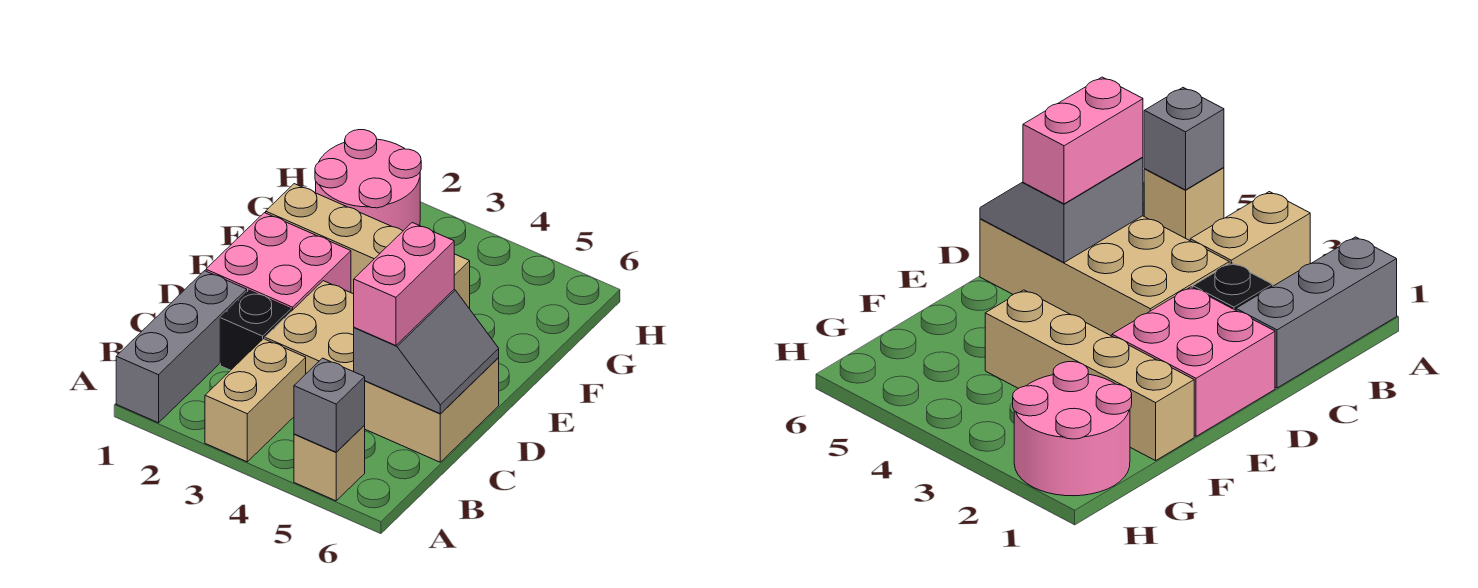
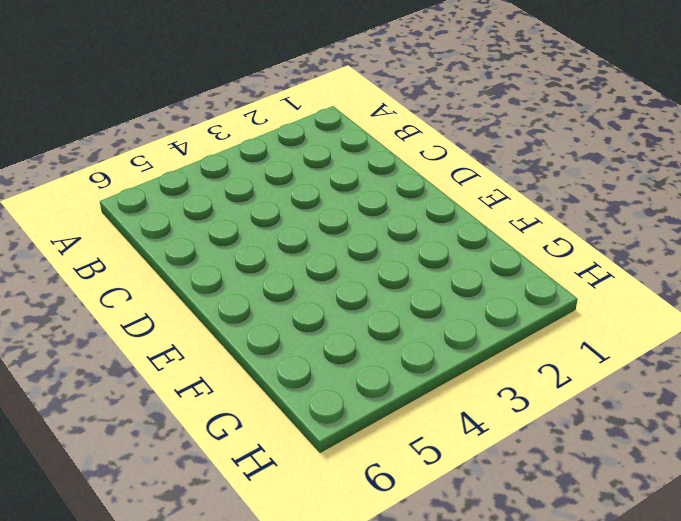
none -> grey 1x3 brick [116,271,247,423]
none -> tan 1x2 brick [205,339,306,462]

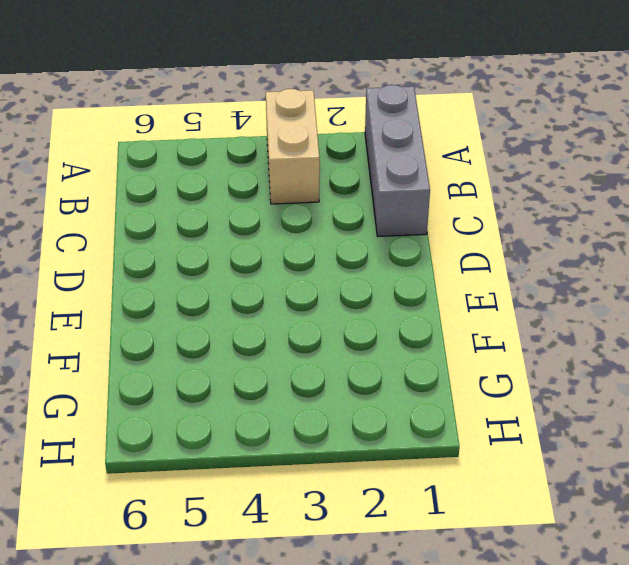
none -> tan 1x1 brick [294,426,365,501]
none -> black 1x1 brick [220,290,291,370]

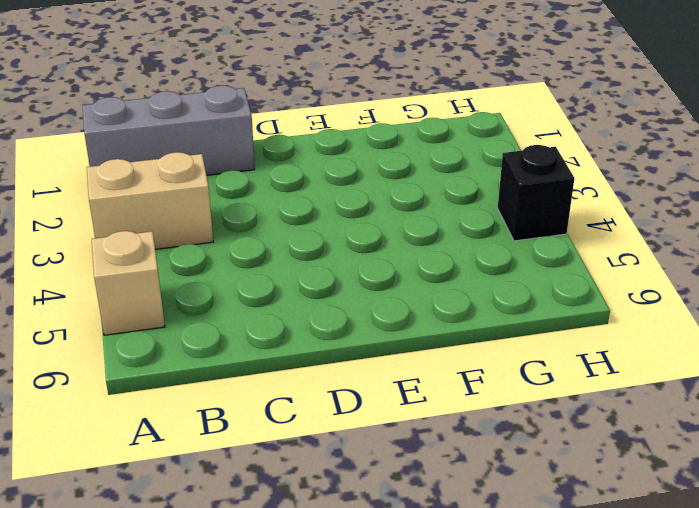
black 1x1 brick [498,145,574,241] -> black 1x1 brick moved to [220,290,291,370]
none -> tan 2x4 brick [265,281,499,462]
none -> pink 2x2 brick [206,213,351,311]

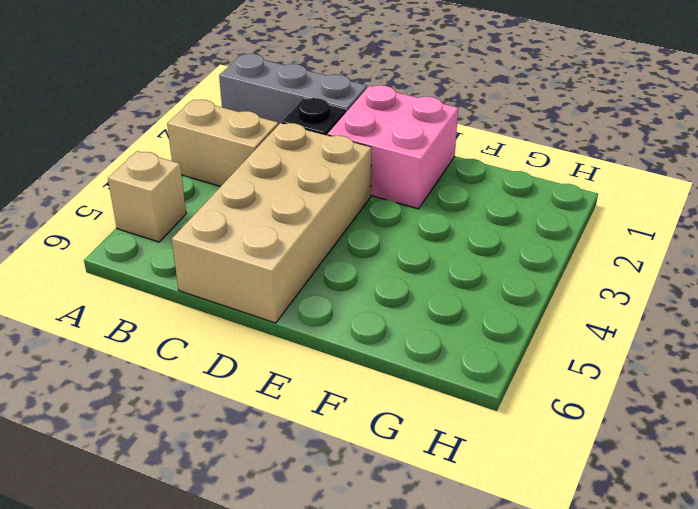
none -> tan 1x4 brick [266,184,470,309]
none -> pink 2x2 round brick [315,130,421,231]

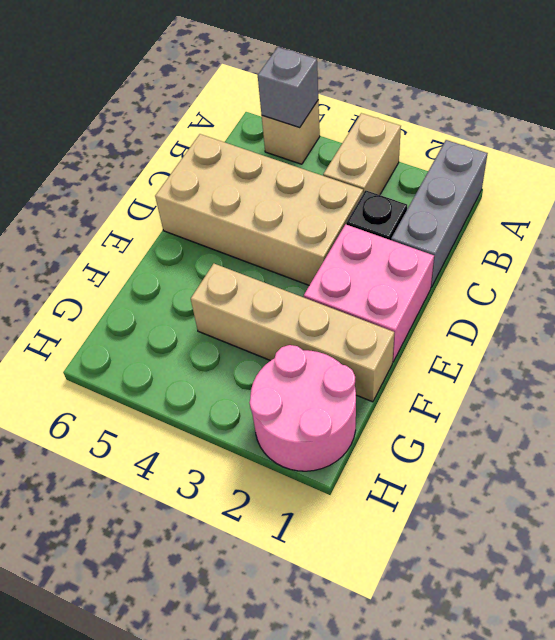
none -> grey 2x2 slope [354,290,499,413]
none -> pink 1x2 brick [354,223,454,346]

